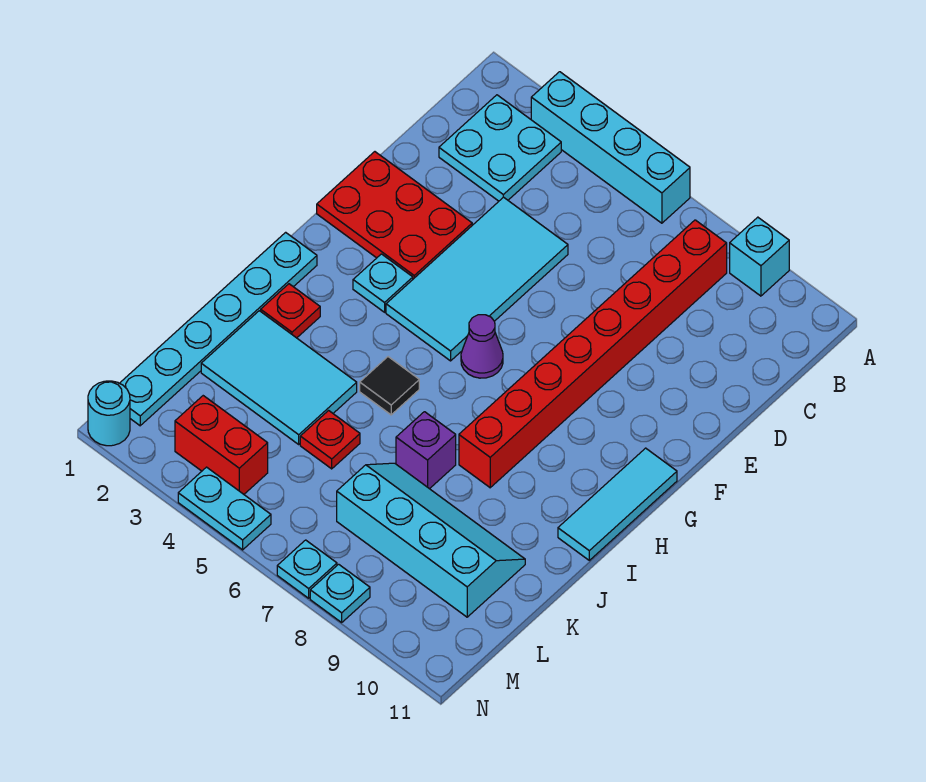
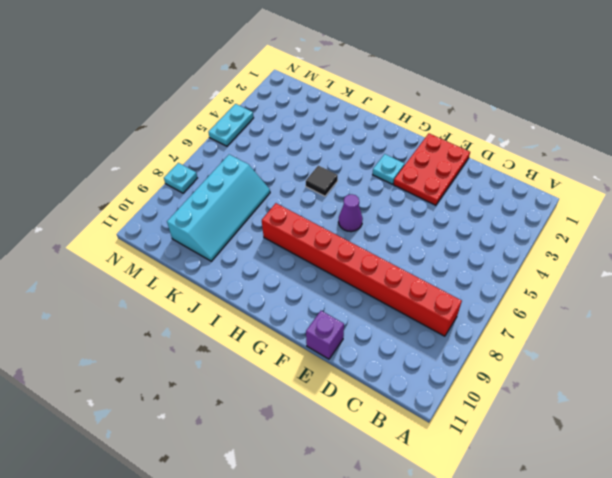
purple 1x1 brick [306,311,344,359] -> purple 1x1 brick moved to [396,412,456,489]
none -> cyan 1x4 brick [531,72,690,223]
none -> cyan 1x1 brick [730,217,789,296]
none -> cyan 2x2 plate [439,95,561,201]

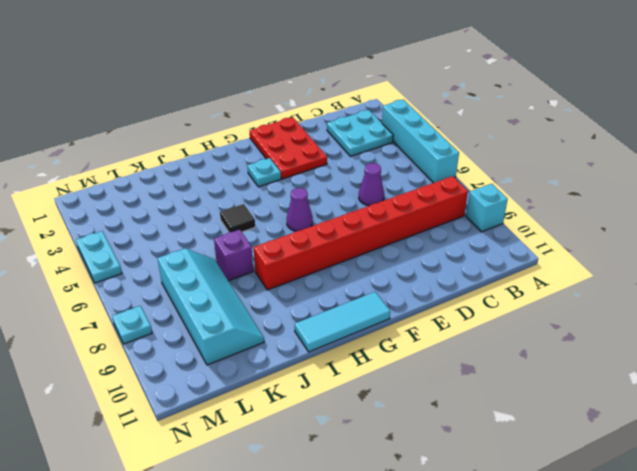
purple 1x1 cone [359,163,384,206] -> none
none -> cyan 2x4 tile [386,197,568,361]
none -> cyan 1x6 plate [120,232,317,426]
none -> red 1x1 plate [261,284,320,338]

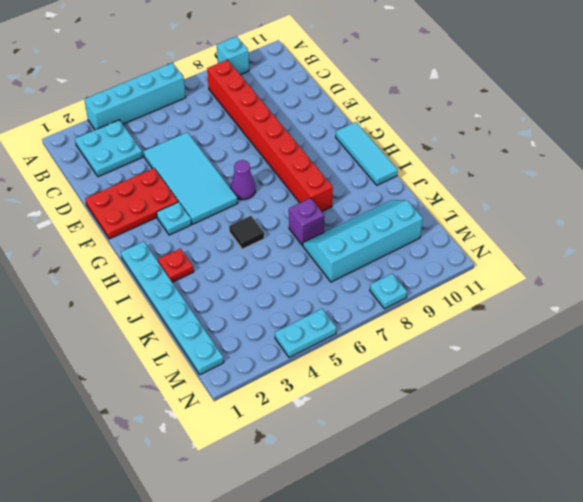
none -> cyan 2x3 tile [201,311,357,444]
none -> red 1x1 plate [300,411,360,469]
none -> red 1x2 brick [175,396,268,494]

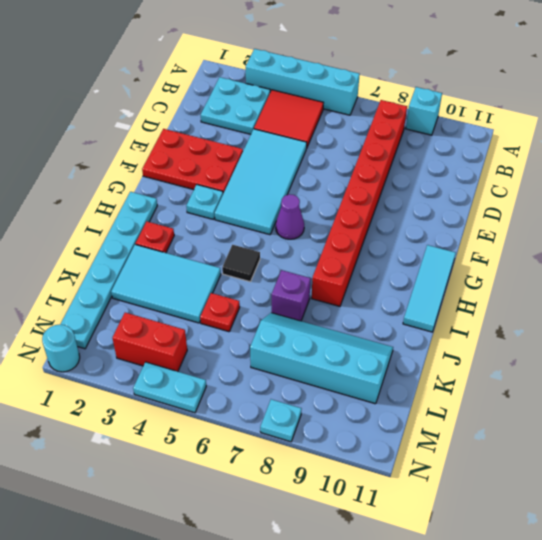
red 2x2 tile [254,90,323,148] -> none
none -> cyan 1x1 plate [277,540,337,598]

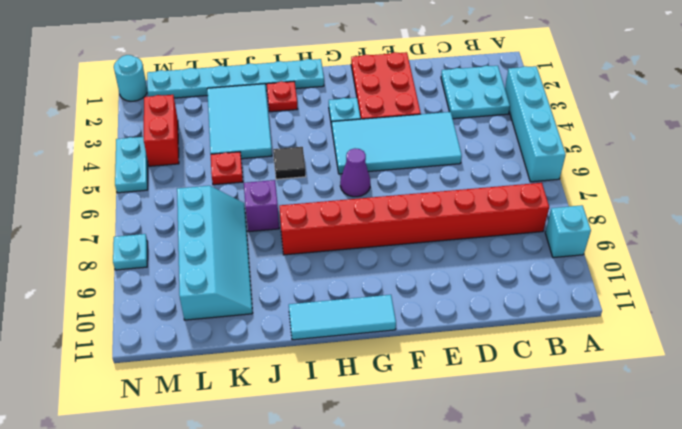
none -> cyan 1x1 plate [277,540,337,598]

